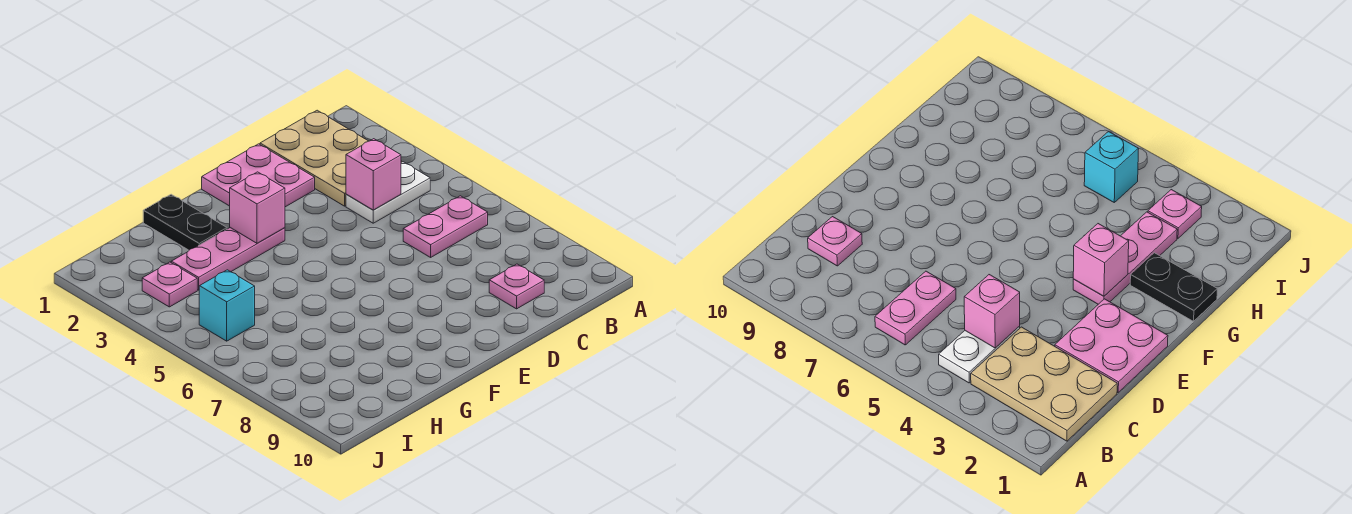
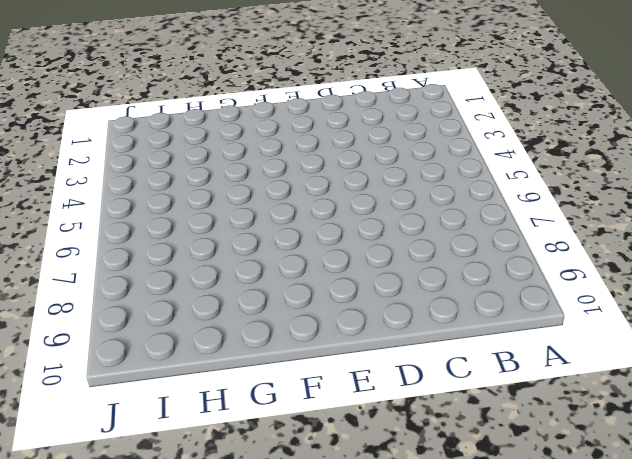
none -> tan 2x3 plate [260,110,402,206]
none -> white 1x2 plate [346,162,430,223]

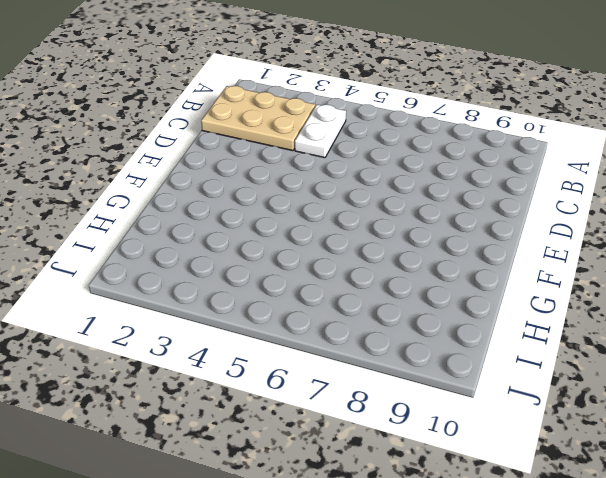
none -> pink 1x2 plate [403,196,488,257]
none -> pink 1x1 plate [489,264,544,309]

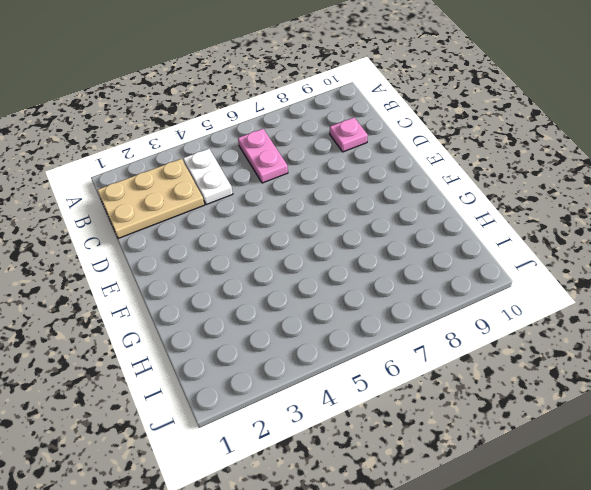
none -> pink 2x2 plate [202,144,315,207]
none -> pink 1x3 plate [171,228,285,290]

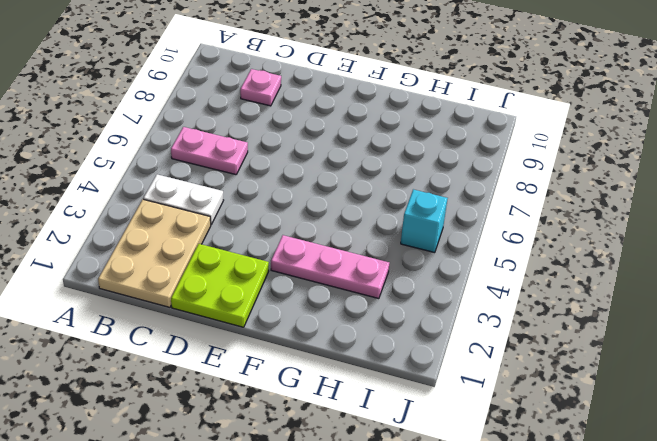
lime 2x2 plate [171,244,269,327] -> pink 2x2 plate [202,144,315,207]
none -> black 1x2 plate [143,194,227,250]
none -> pink 1x1 plate [142,262,197,307]

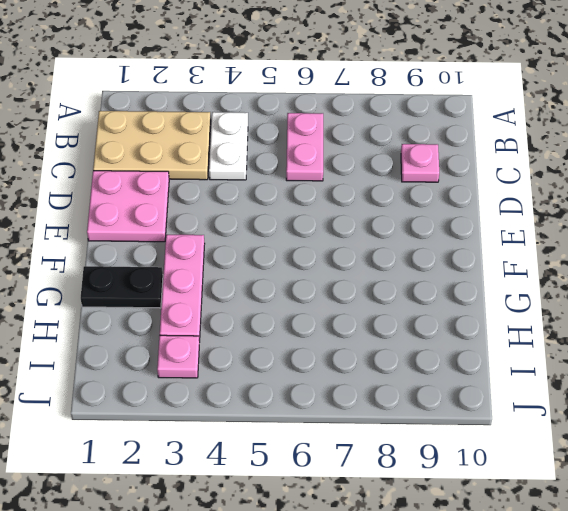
none -> cyan 1x1 brick [199,270,255,341]
none -> pink 1x1 brick [346,139,401,210]

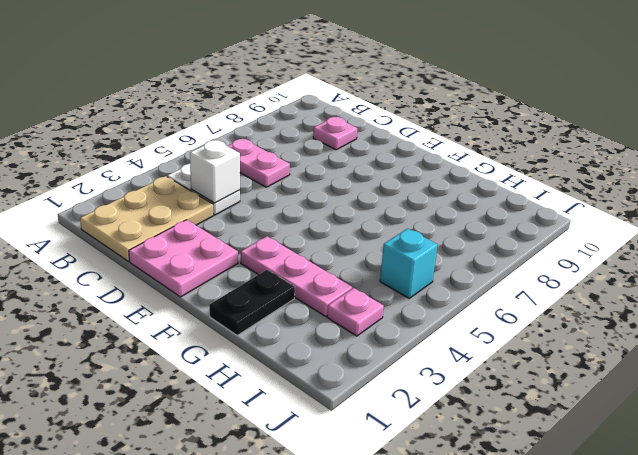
white 1x1 brick [190,140,240,203] -> pink 1x1 brick [346,139,401,210]
none -> pink 1x1 brick [230,172,285,243]

